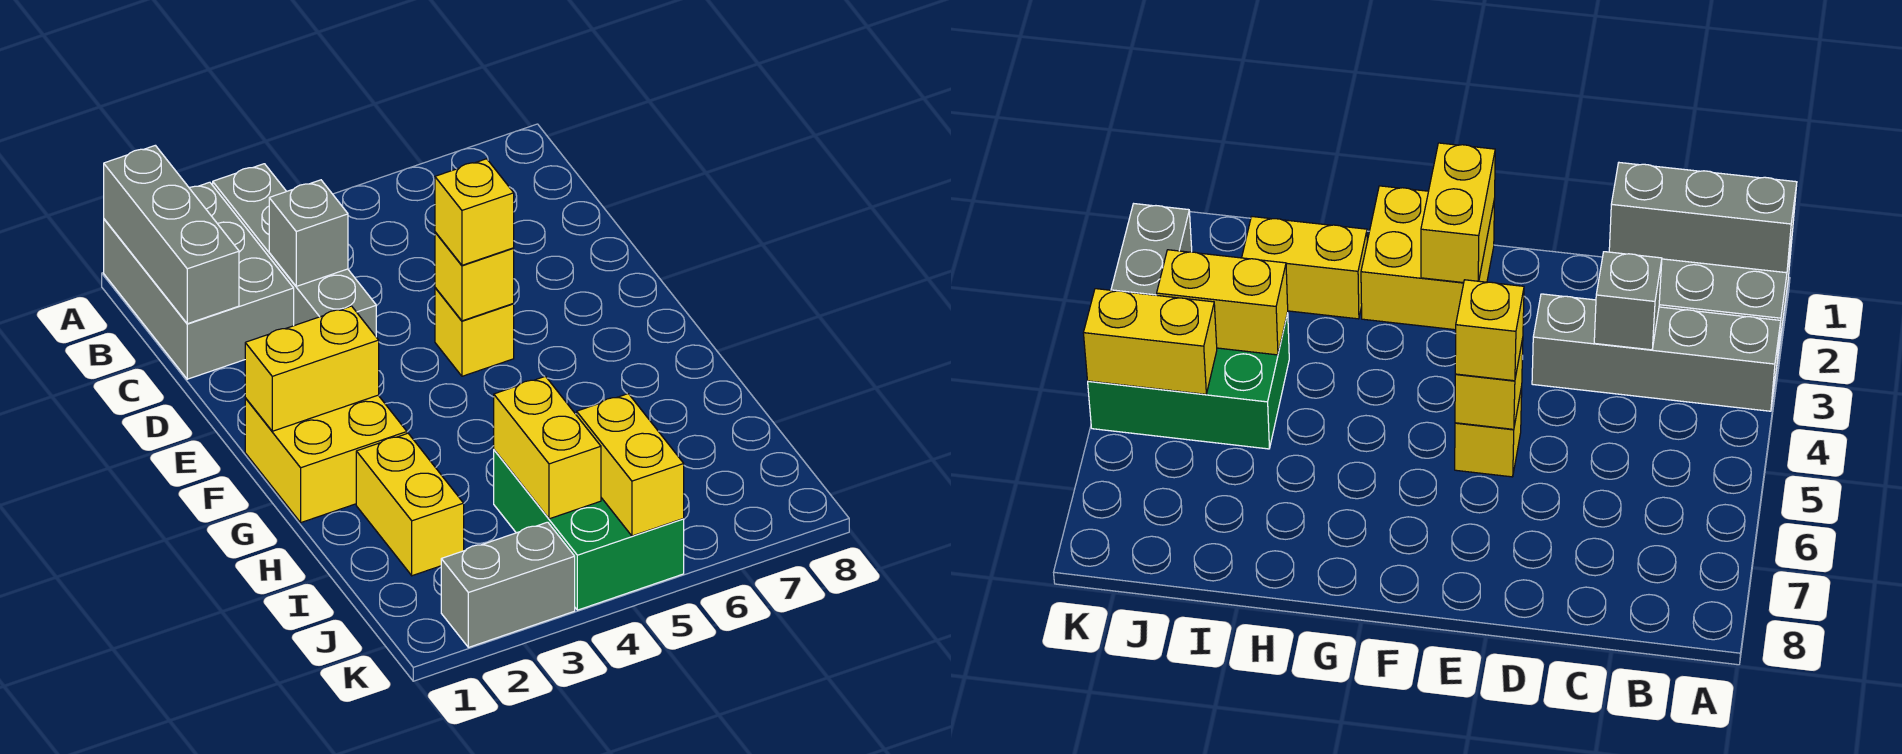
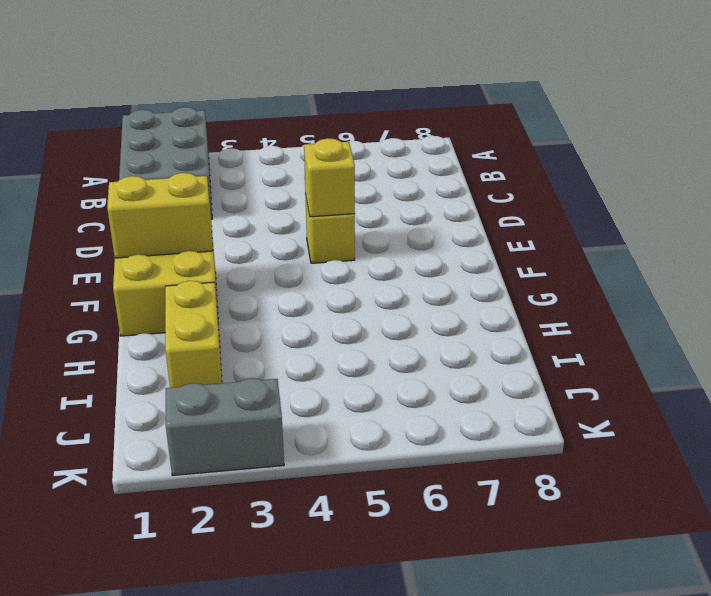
none -> grey 1x4 brick [213,164,376,336]
none -> green 2x3 brick [494,450,684,610]
none -> grey 1x3 brick [104,145,239,324]

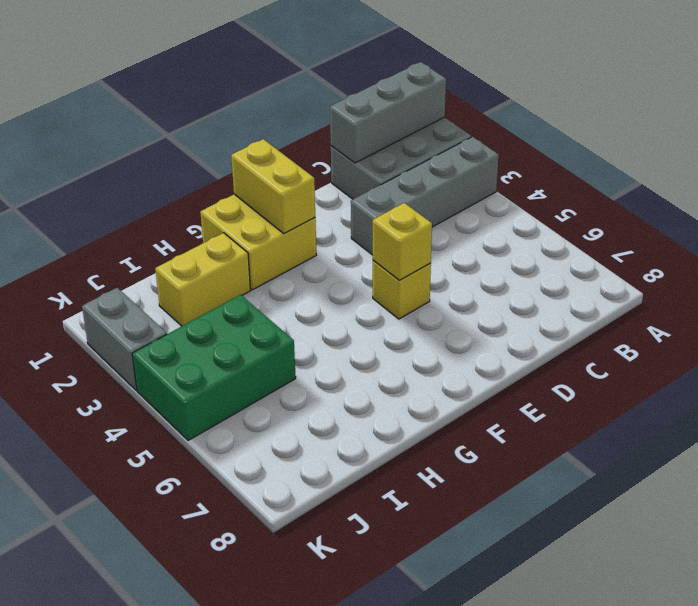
none -> grey 1x1 brick [269,180,348,286]
none -> yellow 1x2 brick [494,376,601,519]
none -> yellow 1x2 brick [577,394,684,536]

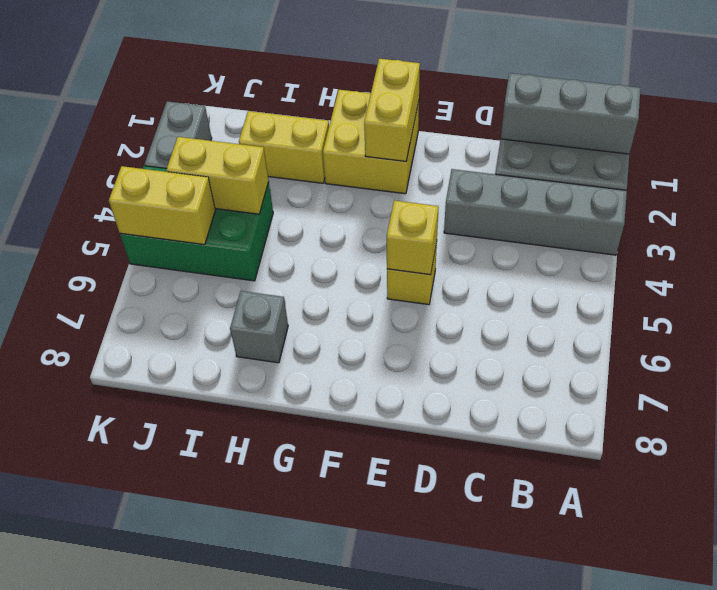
grey 1x1 brick [230,291,288,363] -> grey 1x1 brick moved to [269,180,348,286]
none -> yellow 1x1 brick [435,159,514,265]

